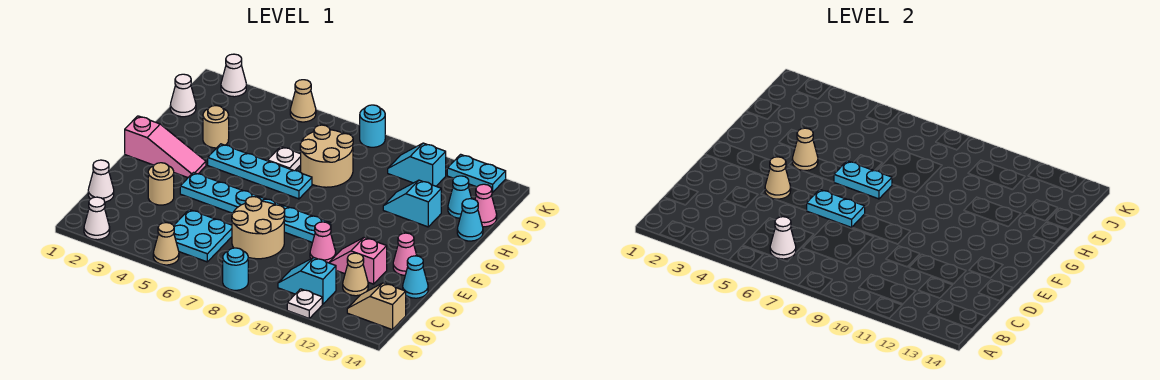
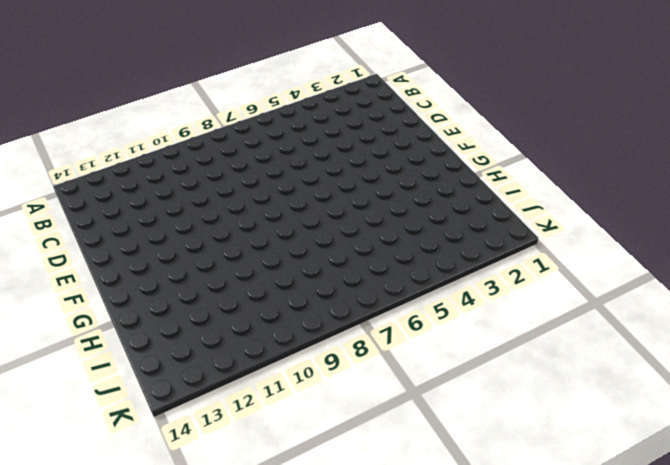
none -> white 1x1 cone [84,197,110,240]
none -> tan 1x1 cone [153,223,179,265]
none -> cyan 1x1 round brick [223,248,248,290]
none -> white 1x1 plate [287,289,322,318]

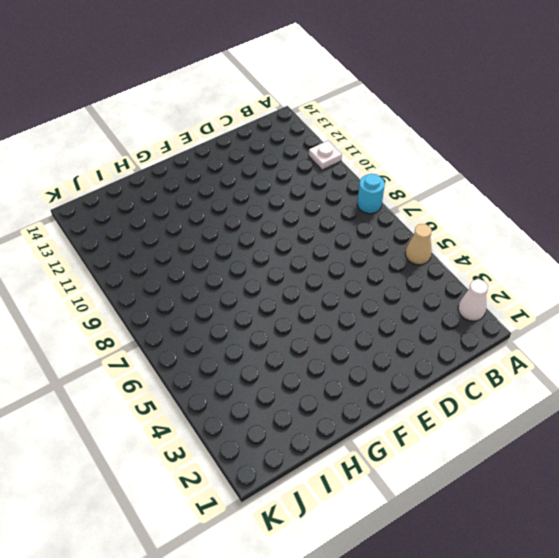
none -> cyan 2x2 plate [174,209,232,262]
none -> cyan 1x2 slope [278,258,336,304]
none -> tan 1x2 slope [347,283,406,330]
none -> white 1x1 cone [88,160,114,202]

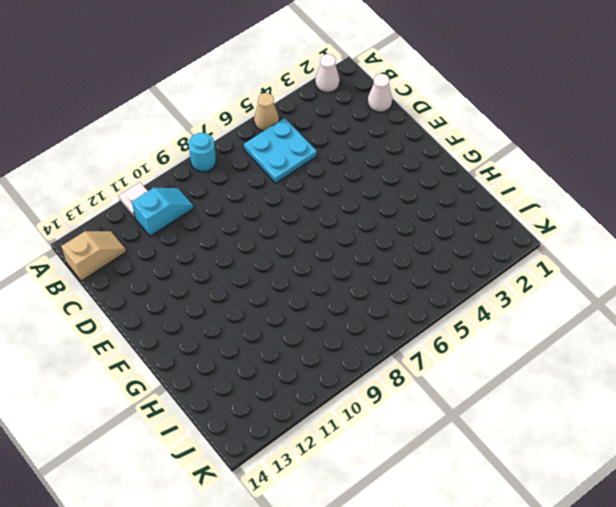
none -> tan 2x2 round brick [232,197,285,259]
none -> tan 1x1 cone [343,253,368,296]
none -> tan 1x1 round brick [148,163,174,205]
none -> pink 1x1 cone [310,222,336,263]

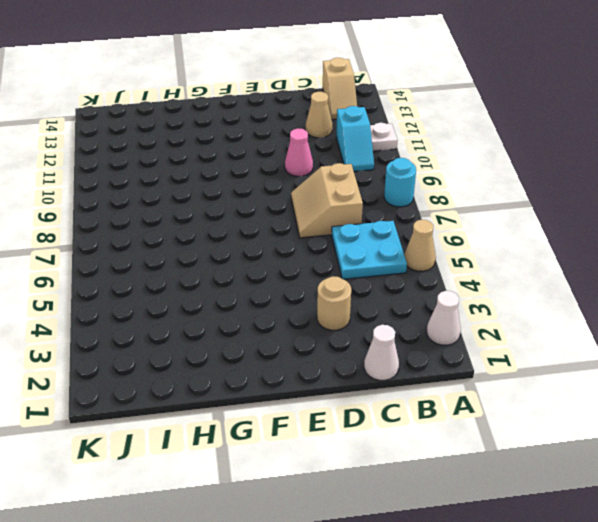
tan 2x2 slope [291,163,363,238] -> tan 2x2 round brick [232,197,285,259]
none -> pink 1x2 slope [329,237,387,284]
none -> cyan 1x1 cone [403,256,428,298]
none -> cyan 1x6 plate [180,173,331,242]
none -> pink 1x1 cone [393,233,417,275]

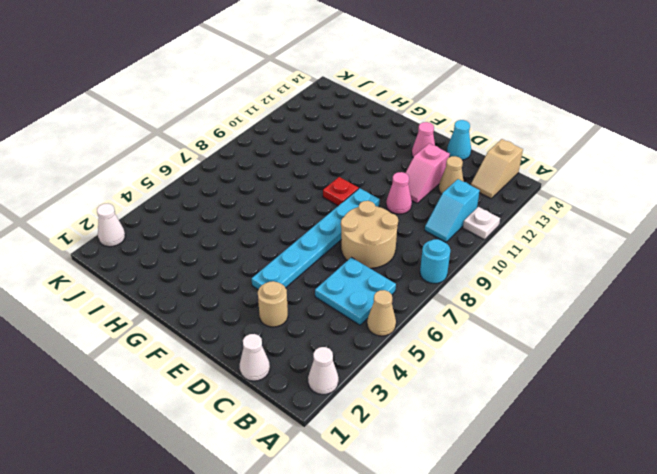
red 1x1 plate [323,177,359,206] -> none
none -> pink 1x3 slope [125,116,206,178]
none -> cyan 1x4 plate [208,144,312,199]
none -> tan 1x1 round brick [203,106,229,148]
none -> white 1x1 plate [267,147,301,171]

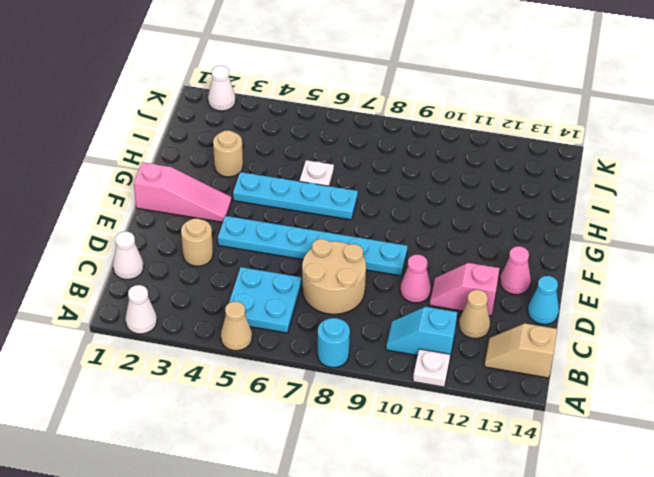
none -> tan 2x2 round brick [300,125,353,187]
none -> cyan 1x2 slope [383,180,441,227]
none -> cyan 1x1 cone [457,199,483,241]
none -> white 1x1 cone [170,74,196,117]

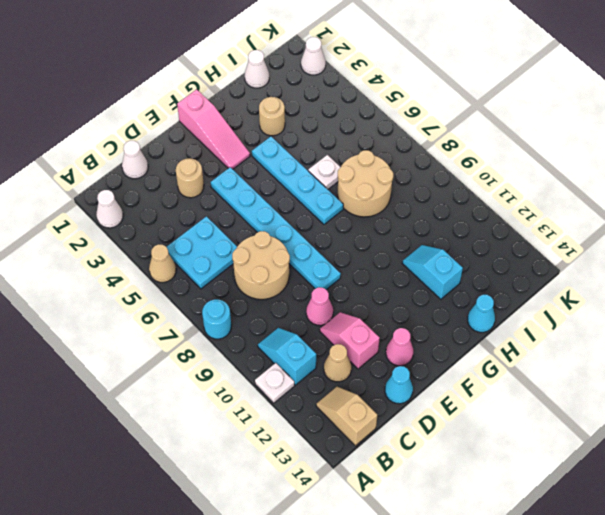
none -> cyan 1x1 cone [448,176,472,218]
none -> pink 1x1 cone [475,184,497,227]
none -> cyan 1x2 slope [388,143,446,186]
none -> tan 1x1 cone [290,80,316,122]

